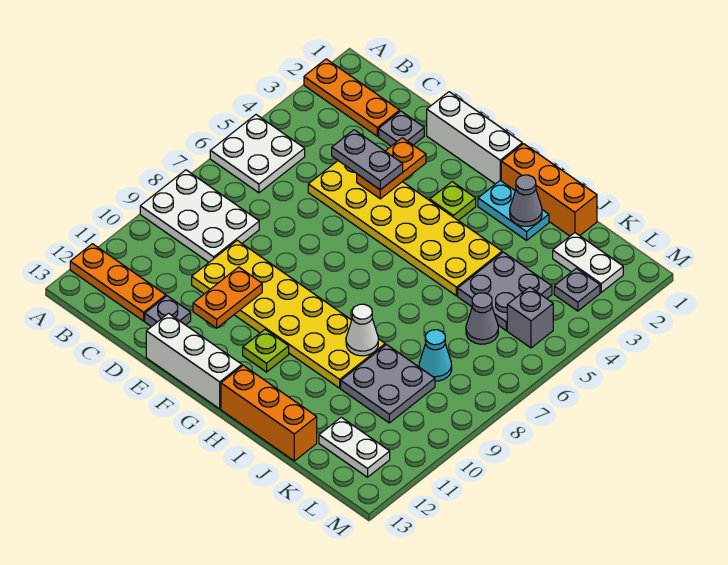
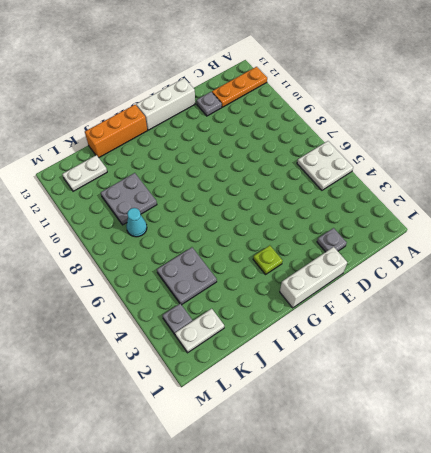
none -> orange 1x3 plate [304,59,400,136]
none -> white 2x3 plate [140,170,259,262]
none -> yellow 2x6 plate [308,161,502,296]

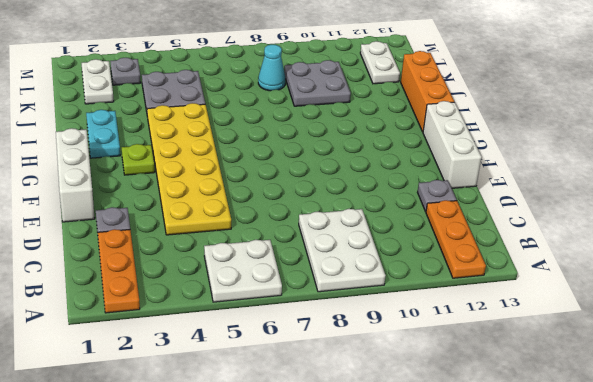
none -> yellow 2x6 plate [192,240,385,388]
none -> lime 1x1 plate [243,330,289,372]
none -> orange 1x3 brick [501,144,597,236]

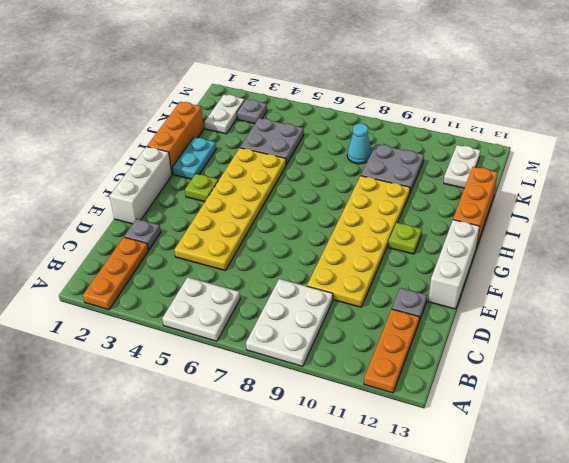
none -> grey 1x1 cone [466,293,498,344]
none -> grey 1x1 brick [507,287,553,348]
none -> orange 1x2 plate [357,138,426,199]

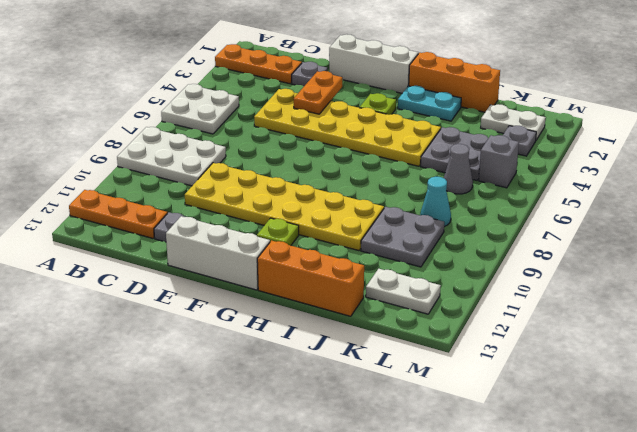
none -> orange 1x2 plate [193,267,262,328]
none -> grey 1x1 cone [510,175,542,226]
none -> white 1x1 cone [346,304,378,356]

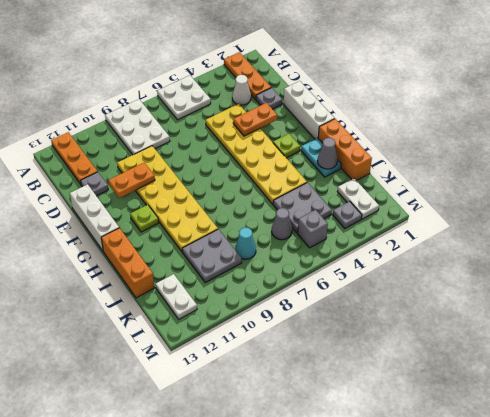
white 1x1 cone [232,75,251,105] -> white 1x1 cone moved to [346,304,378,356]
none -> grey 1x2 plate [332,130,403,190]

